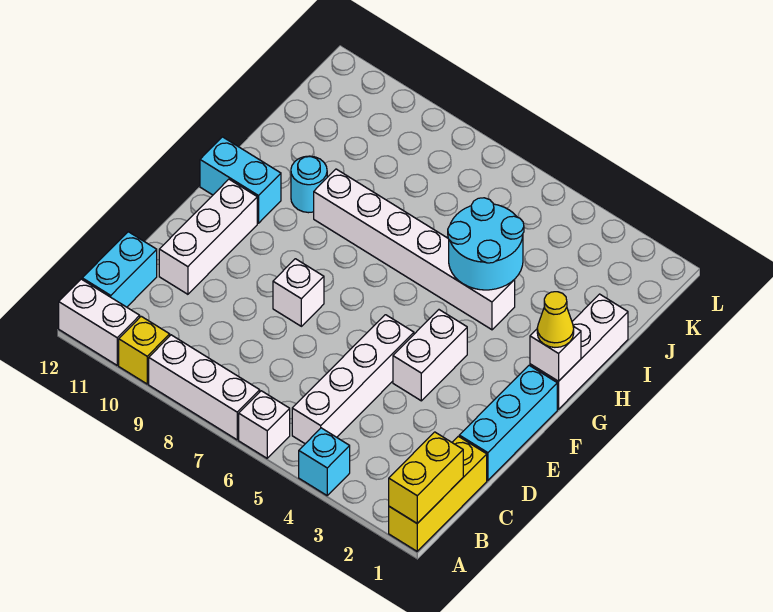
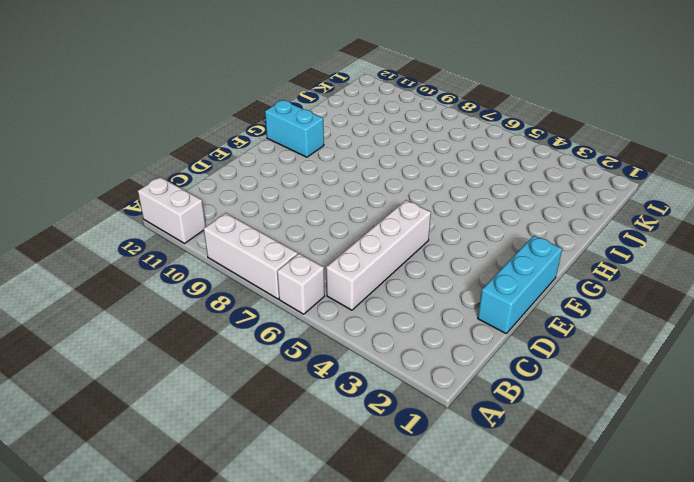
none -> yellow 1x3 brick [389,436,487,551]
none -> cyan 1x1 brick [299,428,350,495]
none -> yellow 1x1 brick [119,316,170,384]

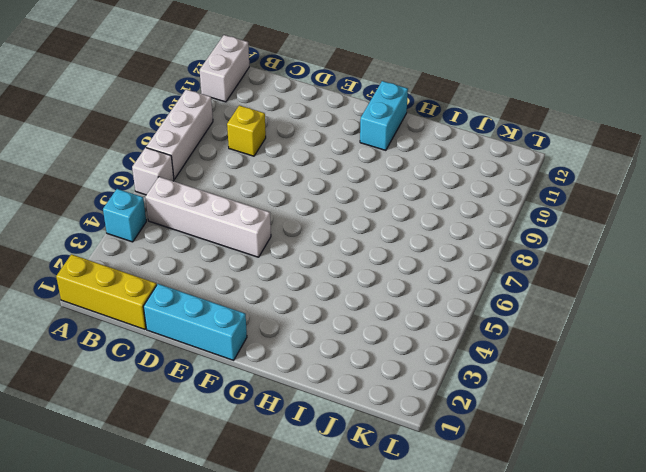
yellow 1x1 brick [227,105,266,156] -> yellow 1x1 brick moved to [119,316,170,384]
none -> cyan 1x2 brick [82,232,157,307]
none -> white 1x3 brick [159,179,257,294]
none -> white 1x2 brick [393,310,467,401]

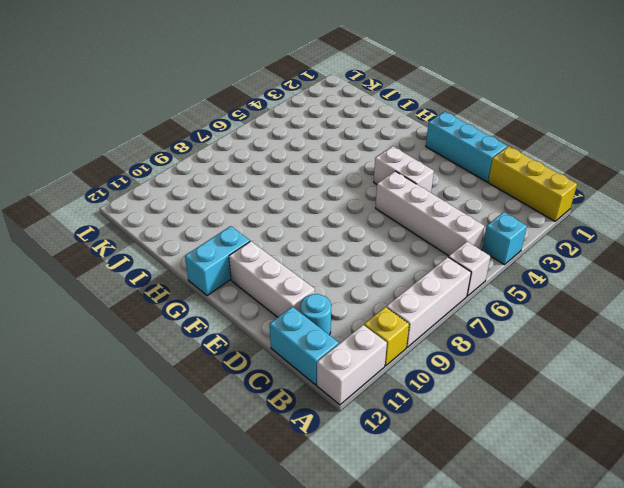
cyan 1x1 round brick [300,294,331,335] -> cyan 1x1 round brick moved to [291,156,327,213]
none -> white 1x1 brick [273,259,324,326]
none -> white 1x3 brick [530,294,628,409]
none -> white 1x6 brick [314,169,515,330]

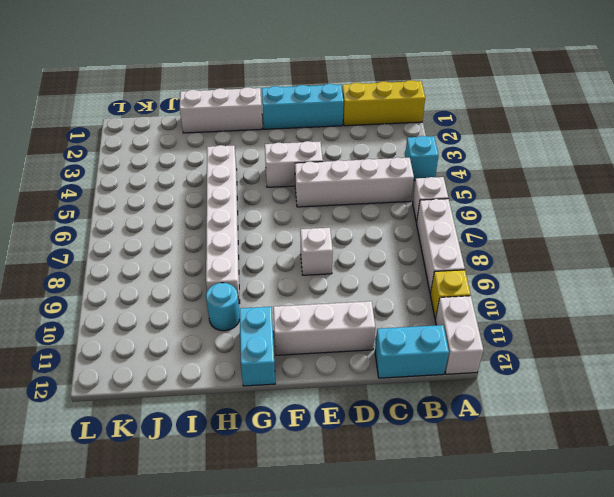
none -> yellow 1x2 brick [389,432,463,523]
none -> white 1x1 brick [530,326,581,381]
none -> cyan 2x2 round brick [448,198,524,290]

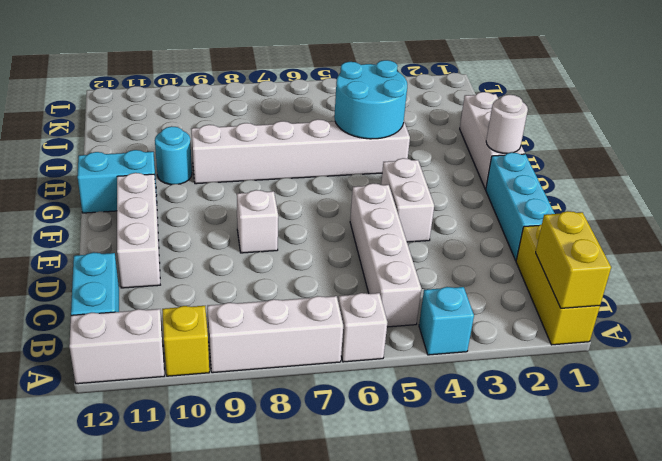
white 1x1 round brick [486,94,528,154] -> white 1x1 brick [530,326,581,381]
none -> yellow 1x1 cone [537,292,574,347]

